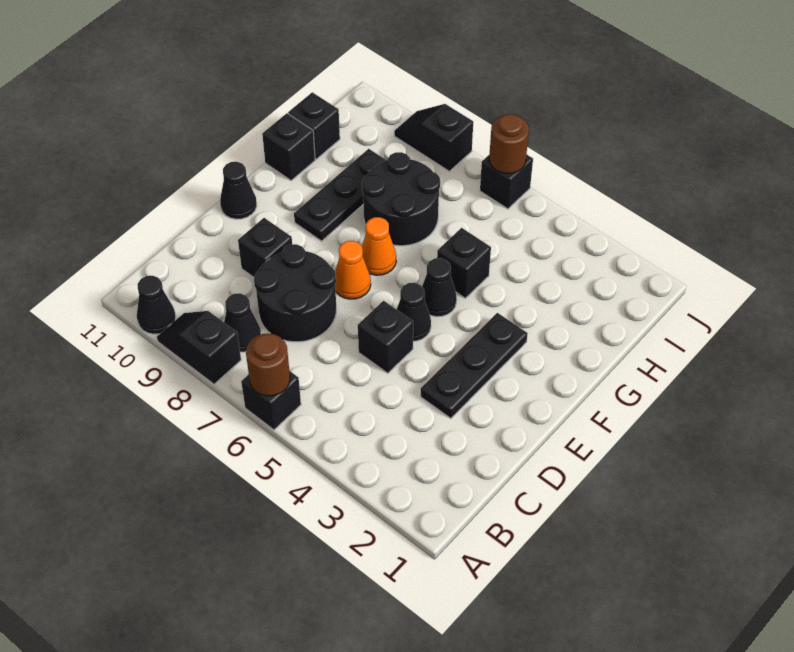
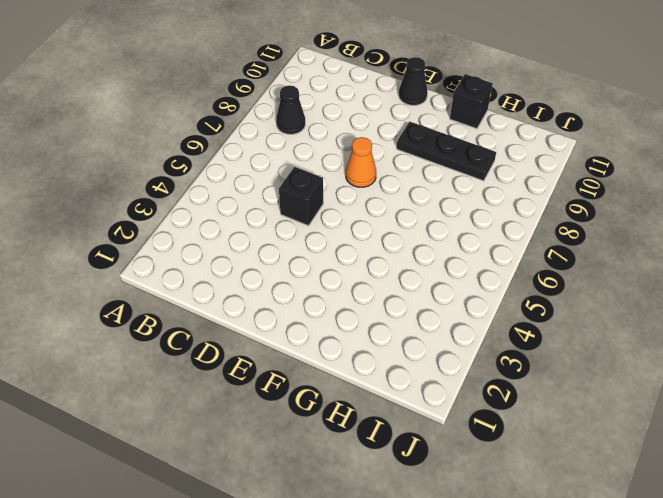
none -> black 1x1 brick [241,371,301,430]
none -> black 1x2 slope [157,311,241,384]
none -> black 1x1 cone [137,276,176,334]

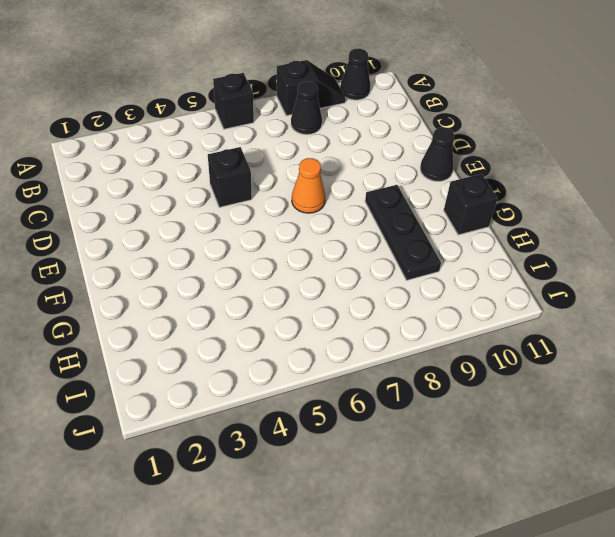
none -> black 2x2 round brick [254,244,336,342]
none -> black 1x3 plate [421,313,528,418]
none -> black 1x1 brick [238,218,292,277]

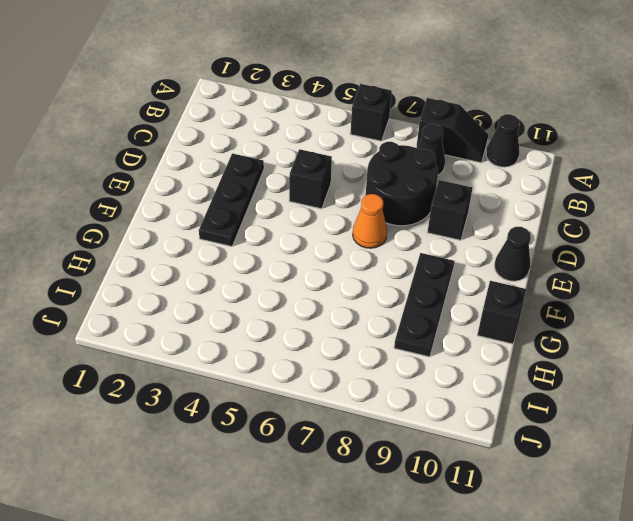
none -> black 1x1 cone [397,283,431,341]
none -> black 1x1 cone [422,258,457,317]
none -> orange 1x1 cone [362,217,396,275]

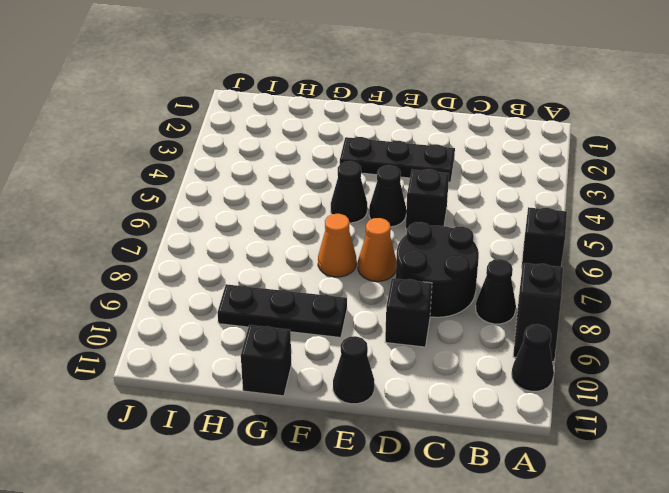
none -> black 1x1 brick [437,228,491,298]
none -> black 2x2 round brick [362,152,440,246]
none -> black 1x1 brick [288,92,340,159]

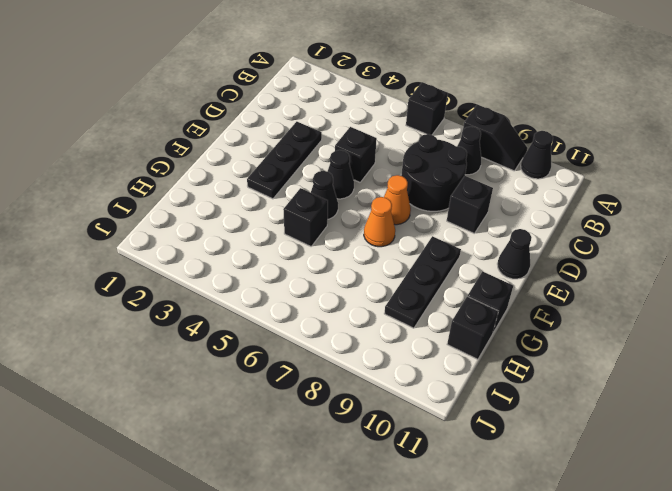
none -> black 2x2 round brick [362,152,440,246]
none -> black 1x1 brick [480,154,533,209]
none -> black 1x2 slope [394,104,473,171]

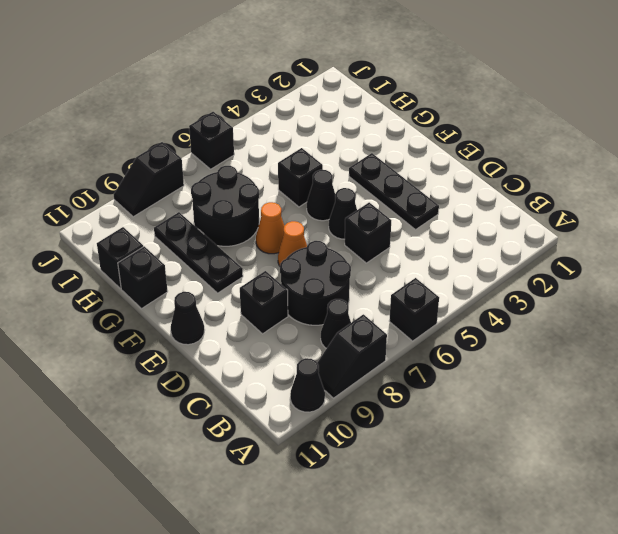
none -> brown 1x1 round brick [246,333,290,396]
none -> brown 1x1 round brick [489,114,529,173]

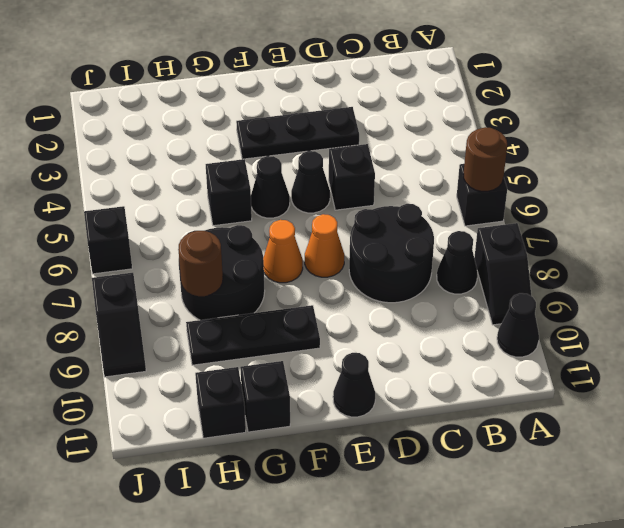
brown 1x1 round brick [178,231,223,296] -> brown 1x1 round brick moved to [489,114,529,173]
none -> black 1x1 brick [238,218,292,277]

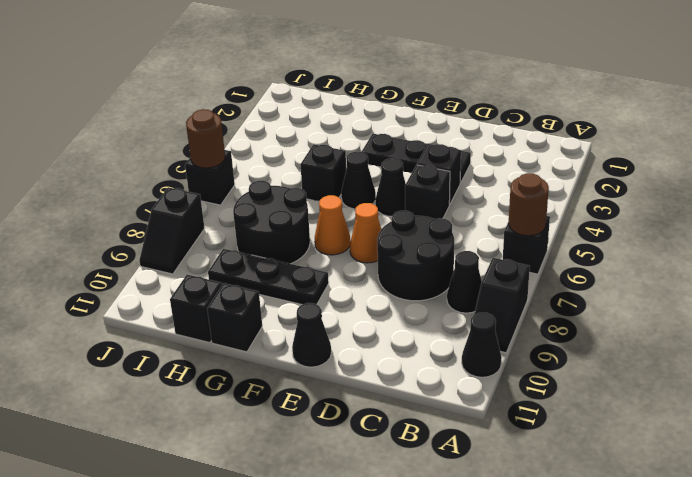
black 1x1 brick [417,144,461,205] -> black 1x1 brick moved to [238,218,292,277]

